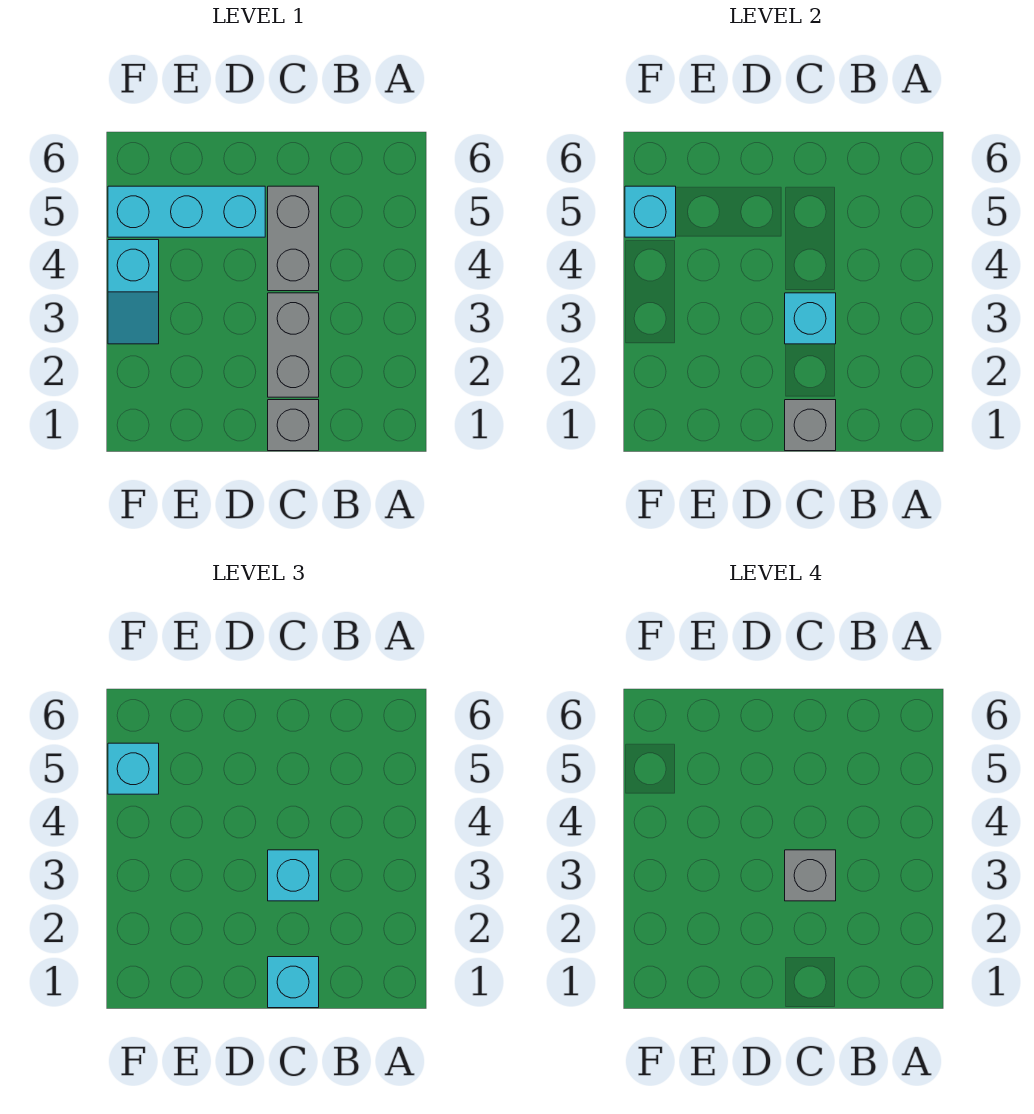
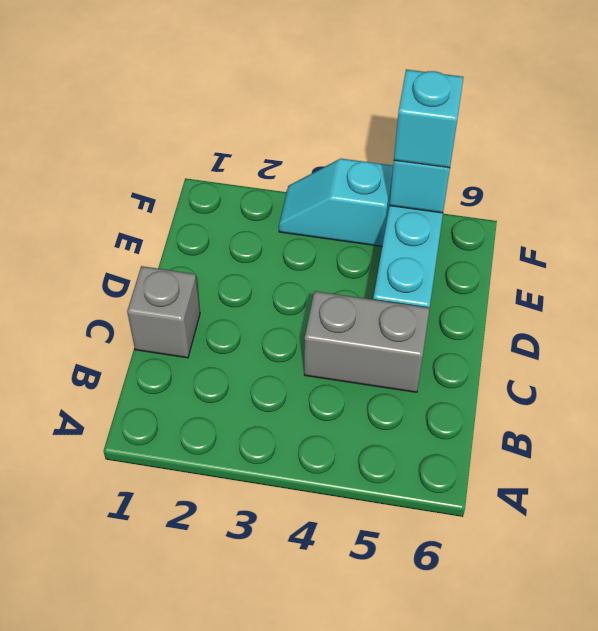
none -> grey 1x2 brick [268,293,319,397]
none -> grey 1x1 brick [785,400,836,451]
none -> cyan 1x1 brick [785,293,836,344]

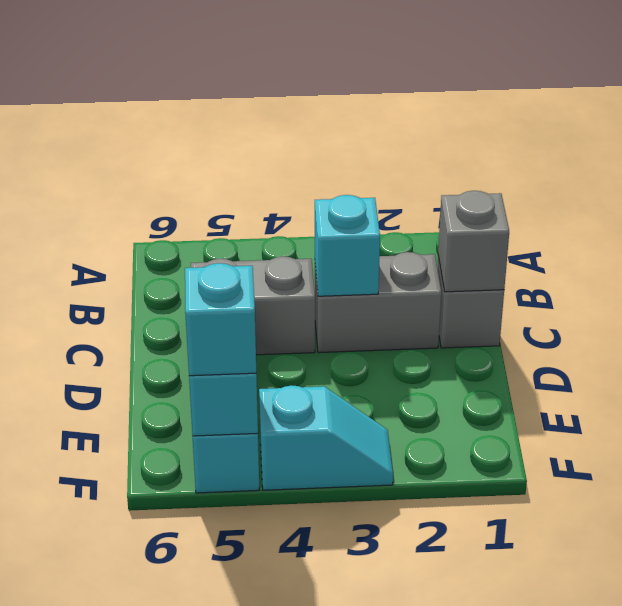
none -> cyan 1x1 brick [268,957,319,1008]
none -> cyan 1x1 brick [268,850,319,901]
none -> grey 1x1 brick [785,850,836,901]

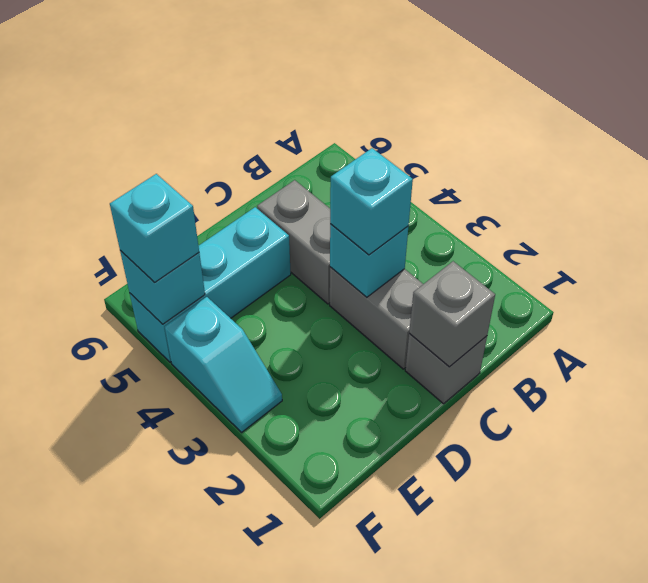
none -> cyan 1x1 brick [268,957,319,1008]
none -> grey 1x1 brick [785,850,836,901]

